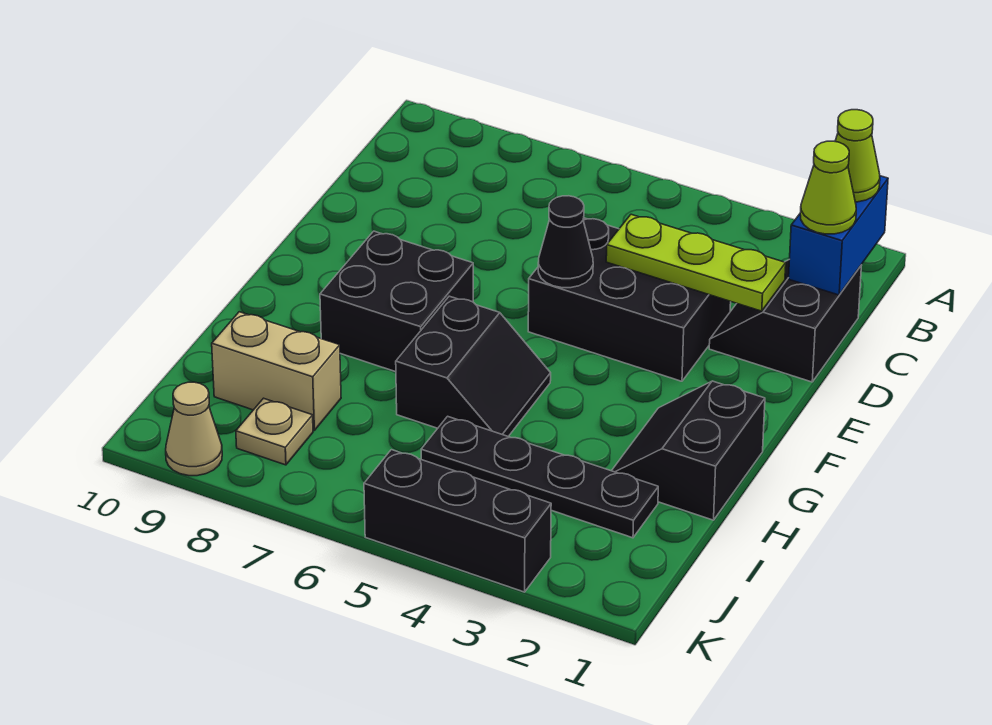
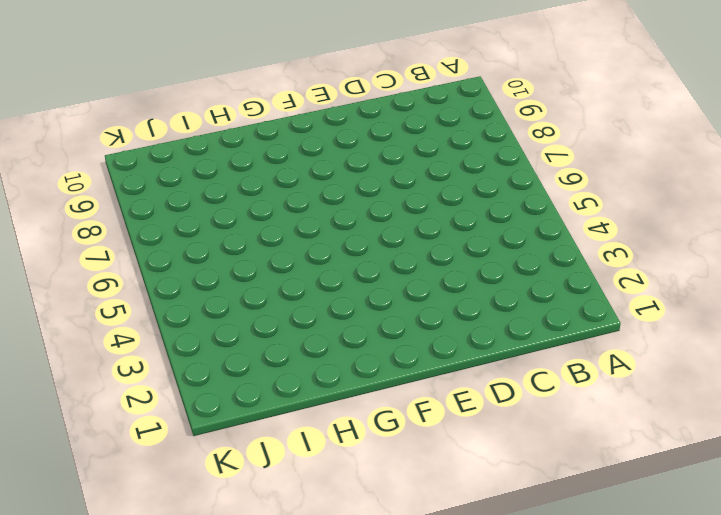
none -> black 2x2 slope [709,259,862,382]
none -> black 2x3 brick [528,218,731,381]
none -> black 2x2 brick [320,231,473,372]

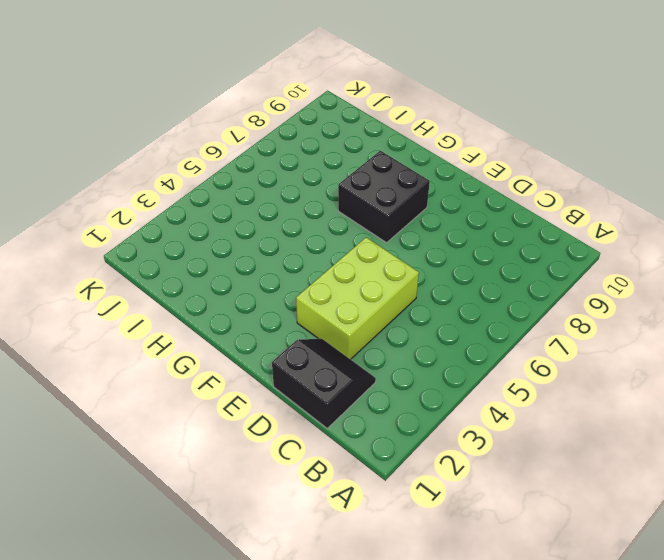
lime 2x3 brick [296,237,419,359] -> black 2x3 brick [528,218,731,381]
none -> black 2x2 slope [612,381,765,520]
none -> black 2x2 slope [396,296,551,436]
none -> black 1x4 plate [421,416,658,538]

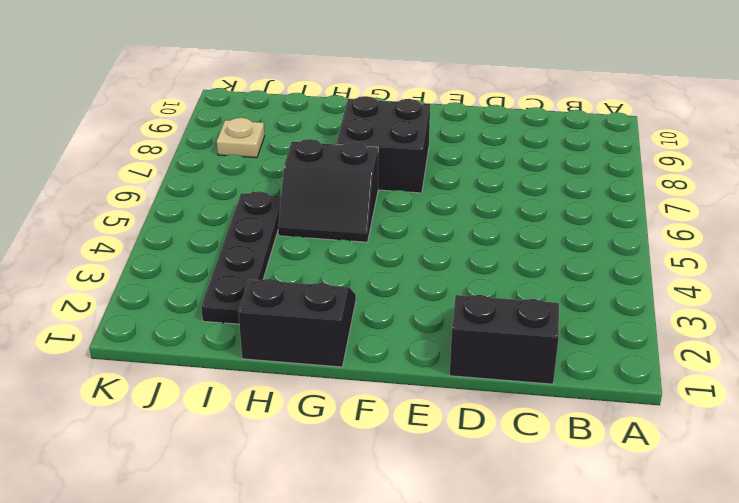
none -> black 2x3 brick [528,218,731,381]
none -> tan 1x2 brick [212,312,341,430]
none -> black 1x3 brick [364,450,551,592]

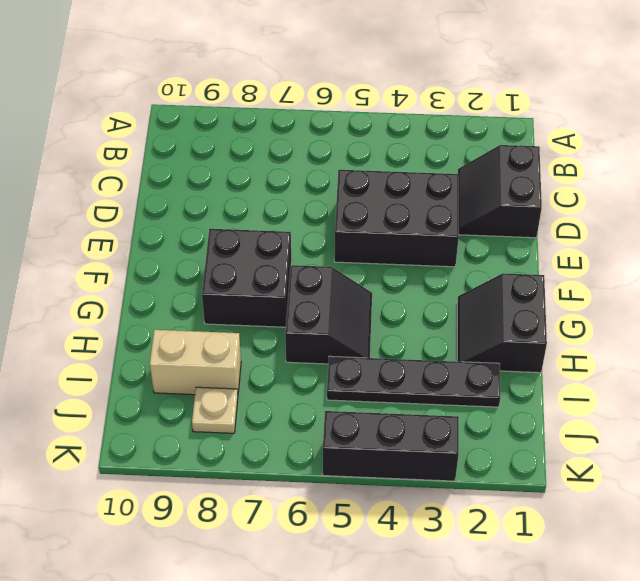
none -> tan 1x1 cone [166,382,222,476]
none -> blue 1x2 brick [789,176,888,295]
none -> lime 1x3 plate [606,214,786,311]

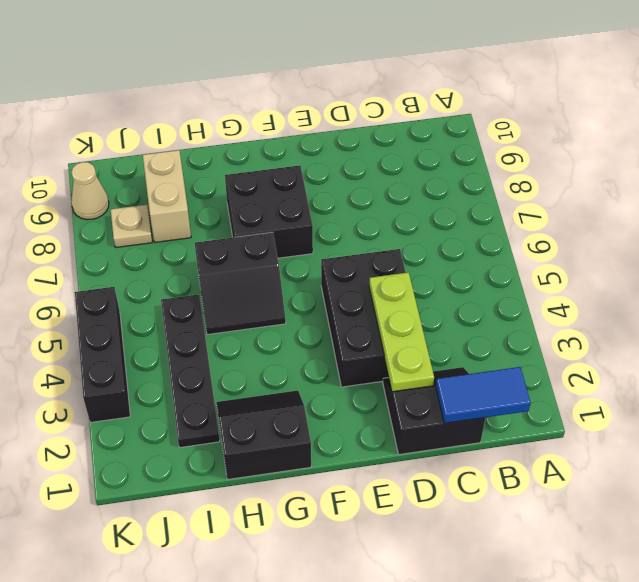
blue 1x2 tile [436,367,531,423] -> blue 1x2 brick [789,176,888,295]
none -> black 1x1 cone [538,196,593,288]
none -> lime 1x1 cone [835,110,880,202]
none -> lime 1x1 cone [800,141,856,234]

